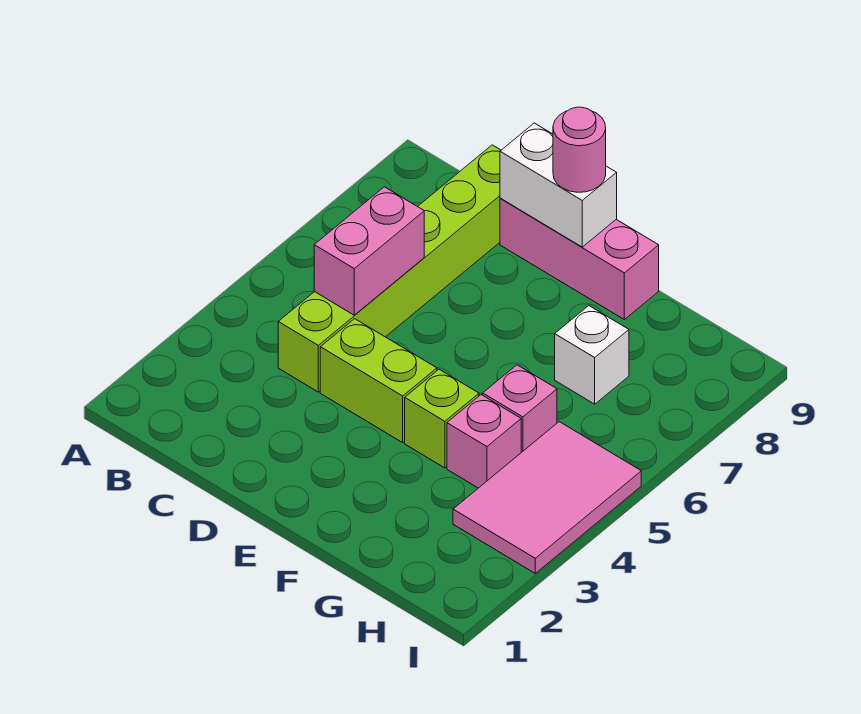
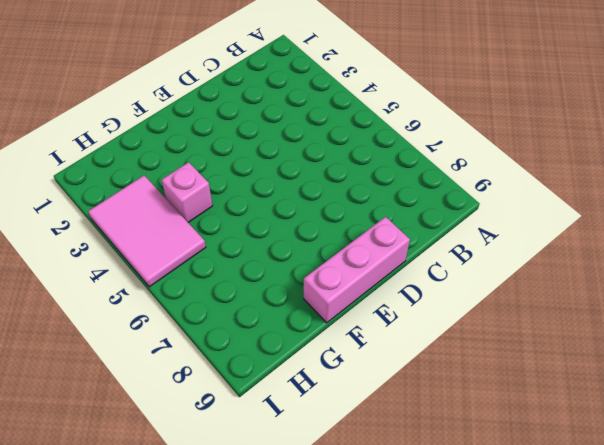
none -> lime 1x6 brick [278,145,501,392]
none -> lime 1x2 brick [320,319,437,443]

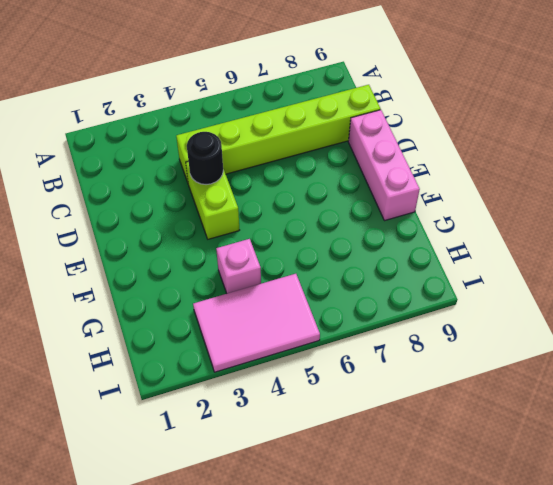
black 1x1 round brick [187,132,223,185] -> none
none -> lime 1x1 brick [405,369,479,468]
none -> pink 1x1 brick [483,365,557,453]

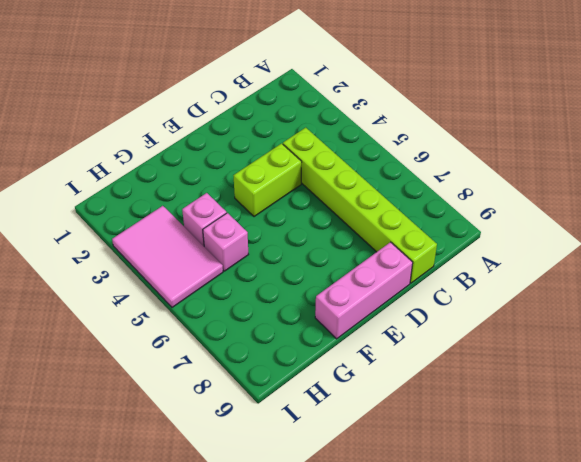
none -> lime 1x1 brick [405,369,479,468]
none -> white 1x1 brick [555,306,629,404]

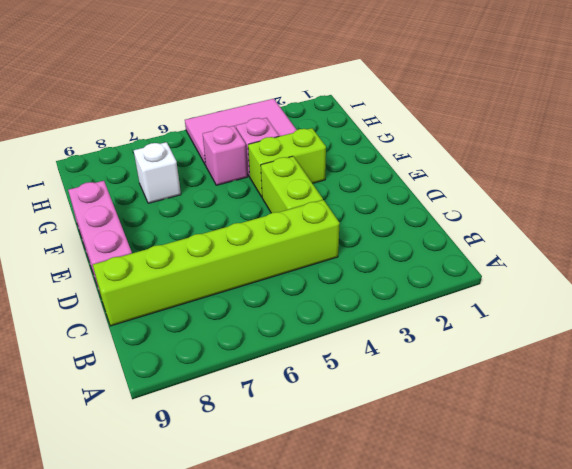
lime 1x2 brick [248,128,326,197] -> lime 1x1 brick [405,369,479,468]
none -> pink 1x2 brick [314,187,424,315]
none -> white 1x2 brick [500,123,617,247]

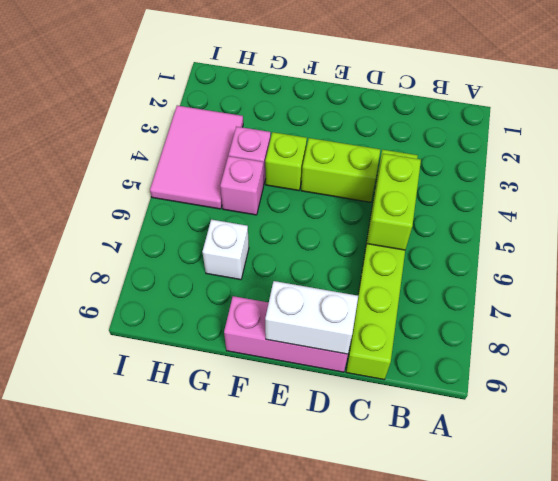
lime 1x2 brick [368,154,421,250] -> pink 1x2 brick [314,187,424,315]
none -> pink 1x1 round brick [553,107,606,192]

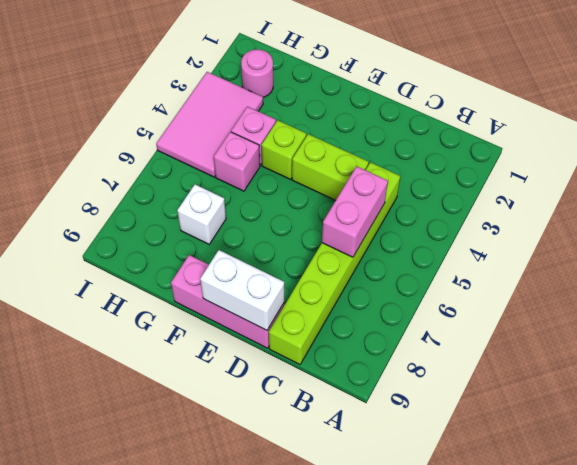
pink 1x1 round brick [241,49,273,97] -> pink 1x1 round brick moved to [553,107,606,192]

